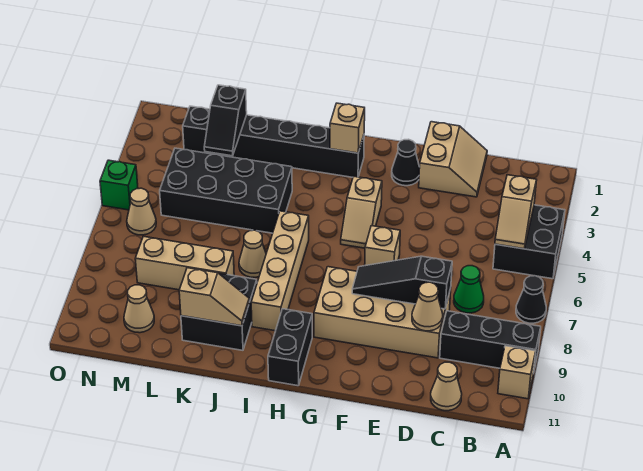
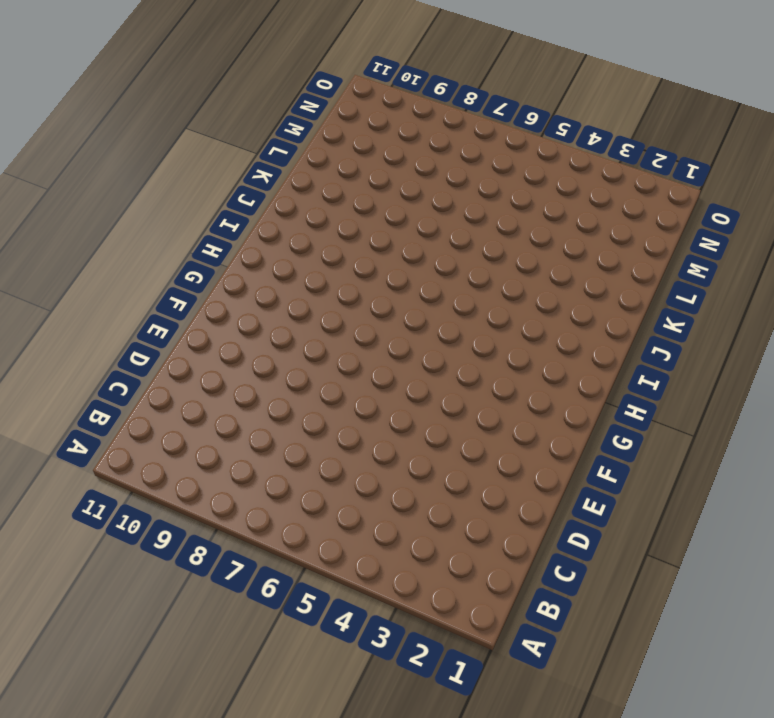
none -> black 2x2 brick [493,205,565,279]
none -> black 1x1 cone [516,276,546,323]
none -> black 1x3 brick [440,311,541,369]

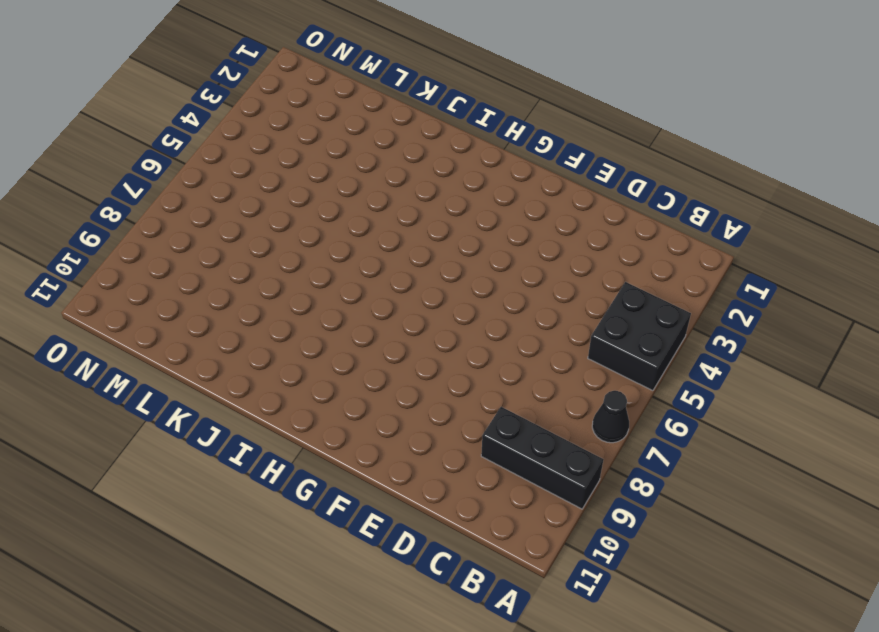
none -> tan 1x1 brick [498,346,536,399]
none -> green 1x1 cone [454,266,484,313]
none -> tan 1x1 cone [431,362,462,411]

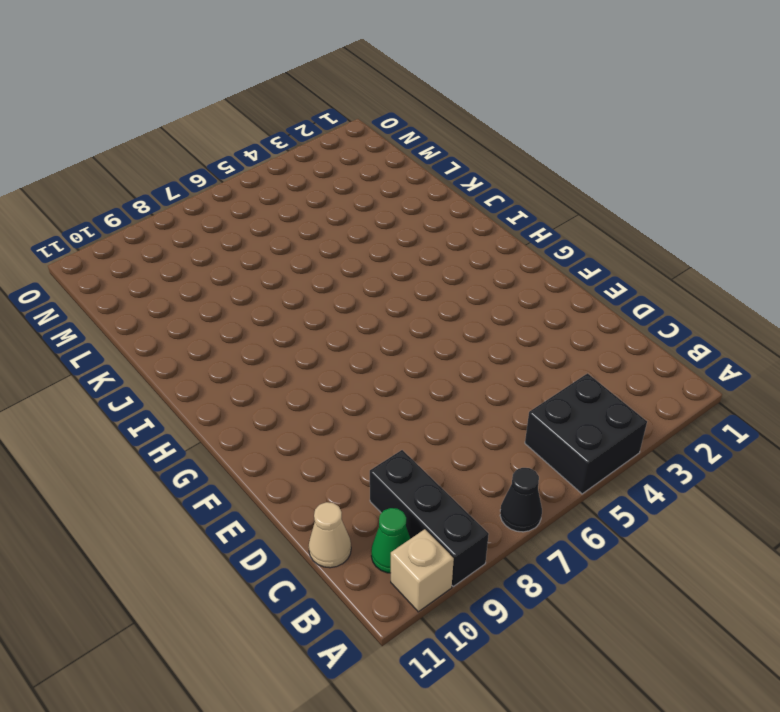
green 1x1 cone [371,508,410,573] -> green 1x1 cone moved to [454,266,484,313]
none -> tan 2x2 slope [419,122,487,197]
none -> tan 2x4 brick [314,267,451,358]
none -> black 1x1 cone [392,139,420,186]

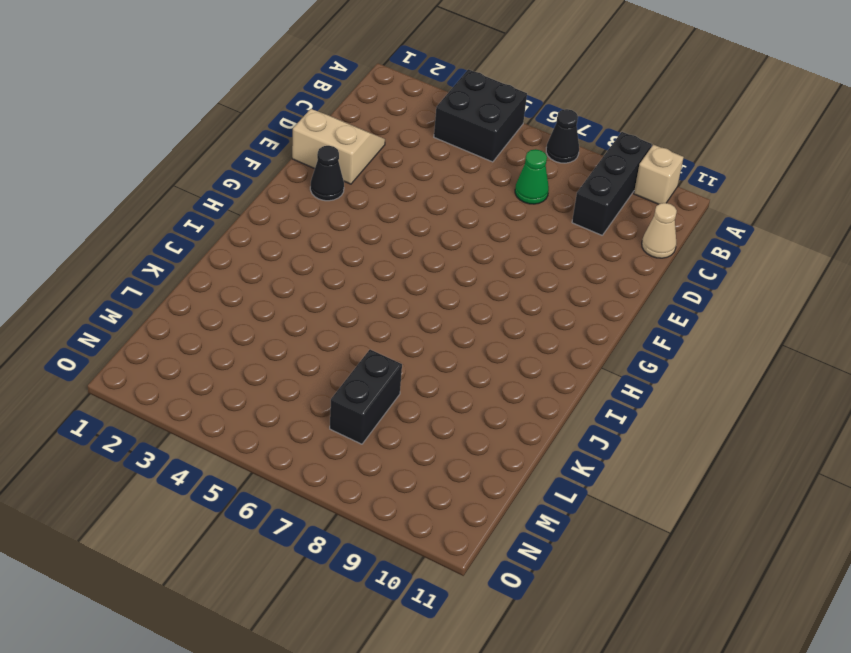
black 1x2 brick [330,350,402,444] -> black 1x2 brick turned to [268,309,312,386]
none -> tan 2x4 brick [314,267,451,358]
none -> tan 1x1 brick [365,226,400,266]
none -> tan 1x2 slope [341,177,382,248]

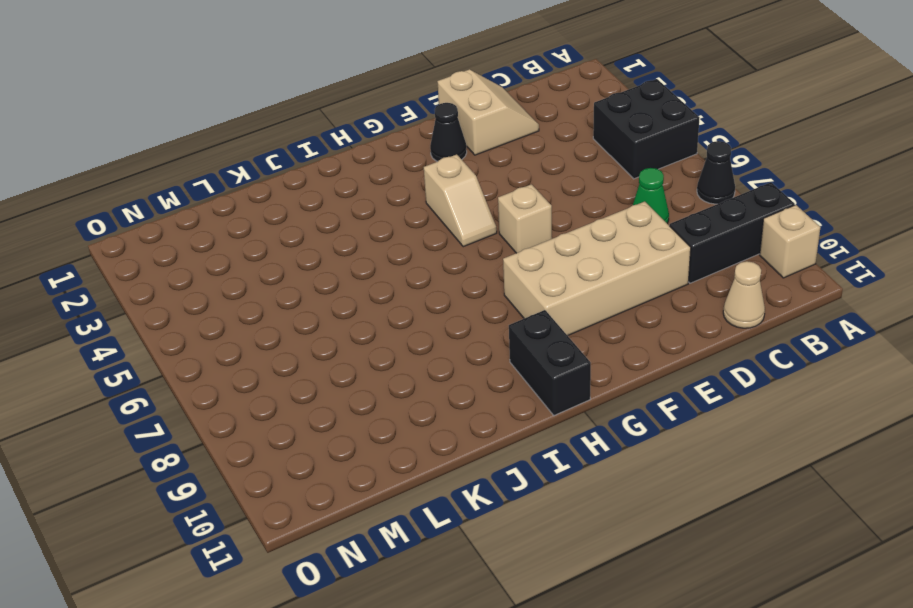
none -> black 1x6 brick [183,106,364,177]
none -> tan 1x4 brick [251,211,309,331]
none -> black 2x4 brick [160,148,292,233]

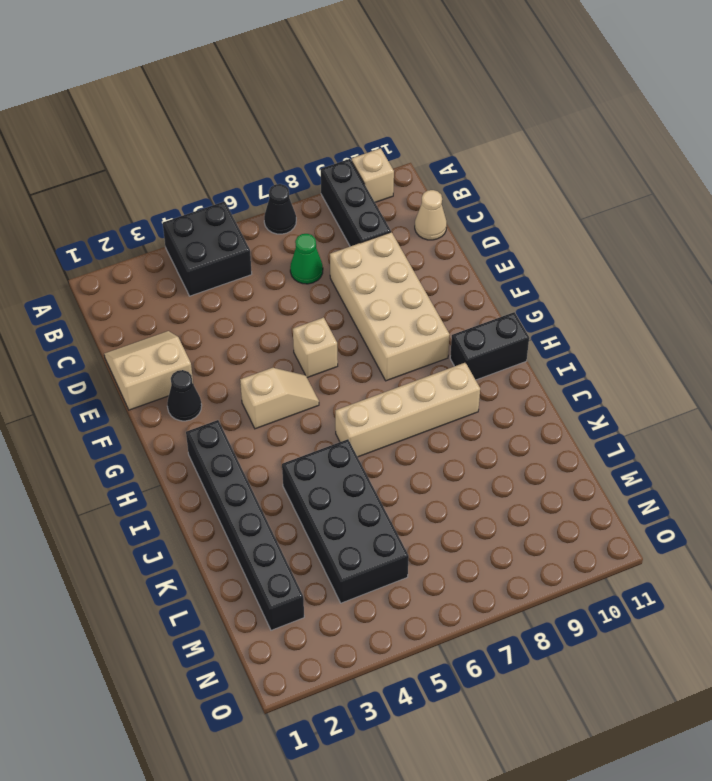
none -> tan 1x1 cone [239,230,266,277]
none -> black 2x2 brick [181,273,257,350]
none -> tan 1x3 brick [135,236,234,290]

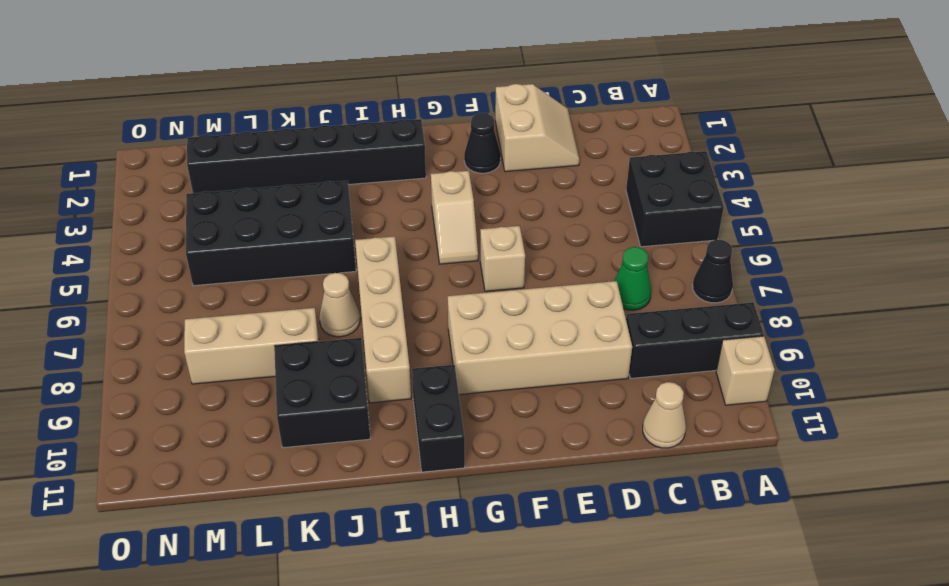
none -> tan 1x1 cone [124,285,154,333]
none -> tan 1x1 cone [127,188,156,235]
none -> green 1x1 brick [100,160,138,210]

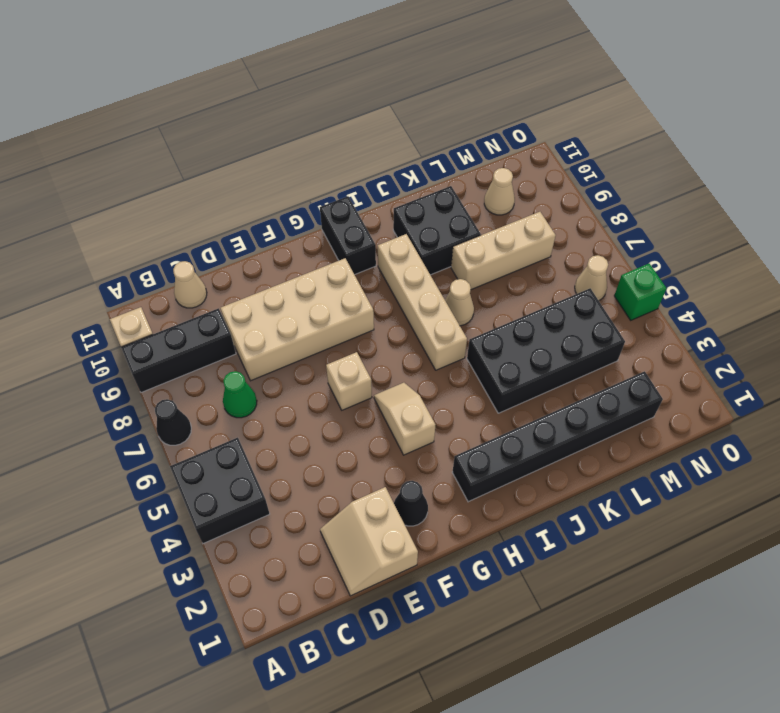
none -> tan 1x2 slope [495,175,536,249]
none -> black 1x3 slope [352,256,452,309]
none -> tan 1x1 cone [412,282,443,331]

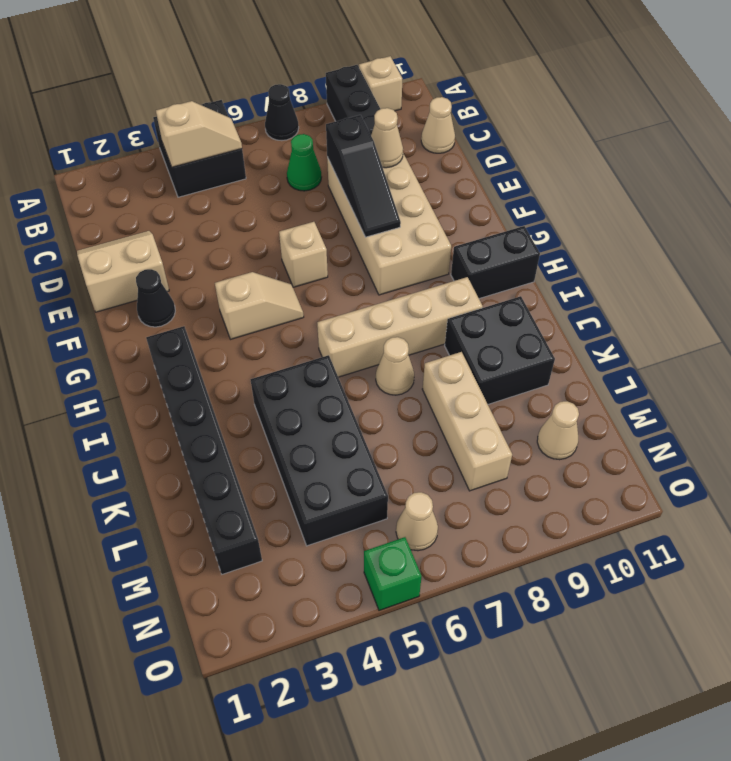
none -> tan 1x1 brick [330,103,365,153]
none -> tan 1x2 slope [179,268,249,326]
none -> black 1x2 slope [204,85,247,156]

